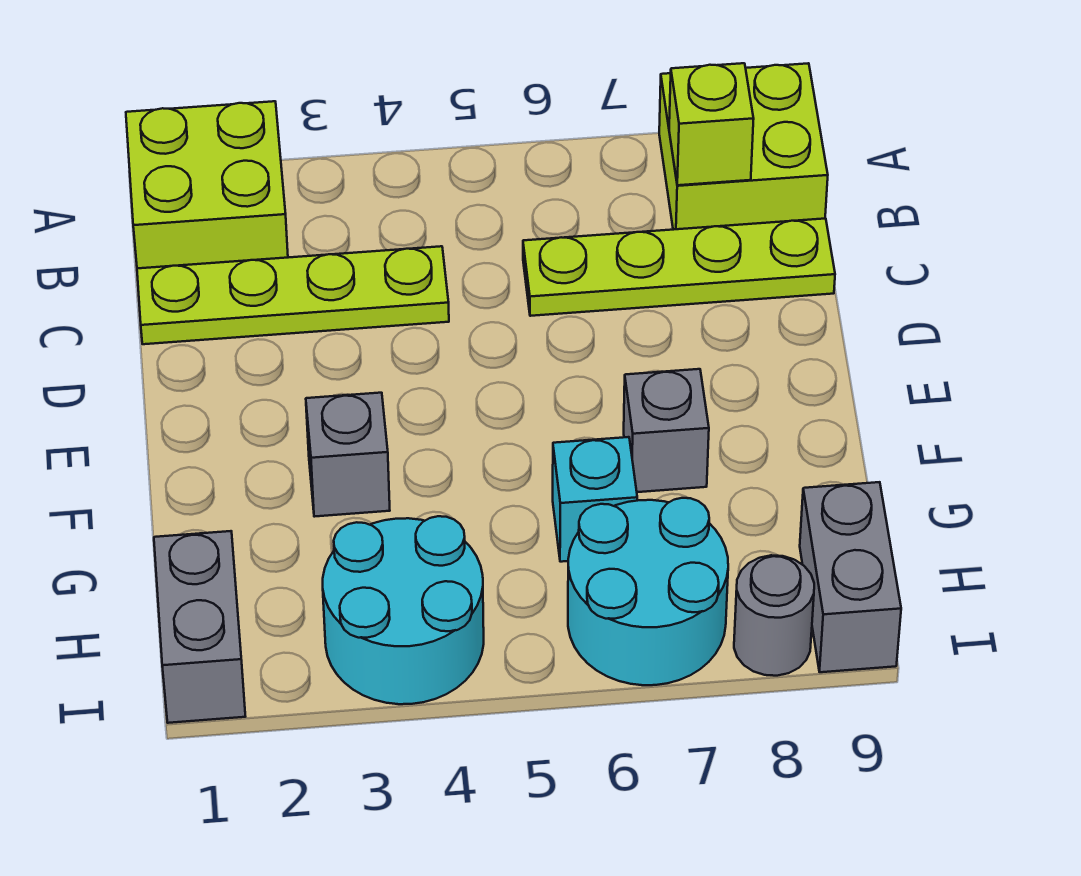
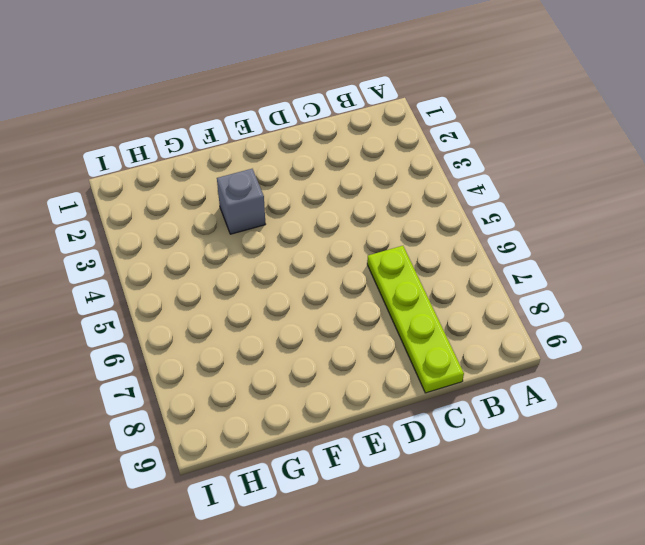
none -> lime 2x2 brick [126,101,288,268]
none -> lime 2x2 brick [659,63,828,230]
none -> lime 1x4 plate [137,246,449,344]

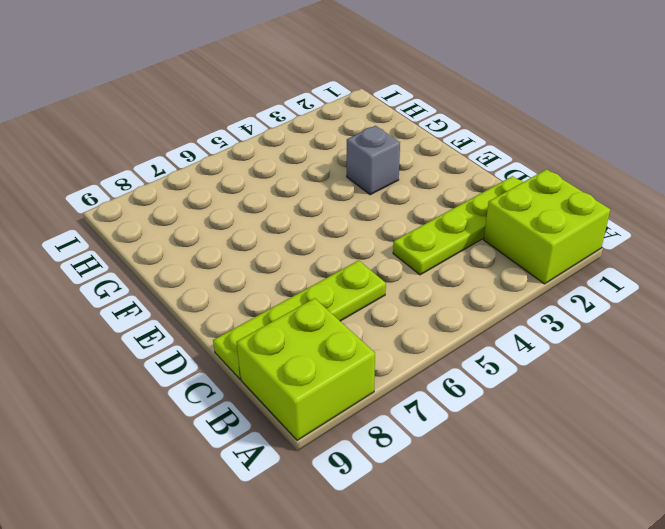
none -> grey 1x1 brick [624,369,709,492]
none -> cyan 1x1 brick [553,437,637,562]
none -> grey 1x2 brick [154,531,246,723]

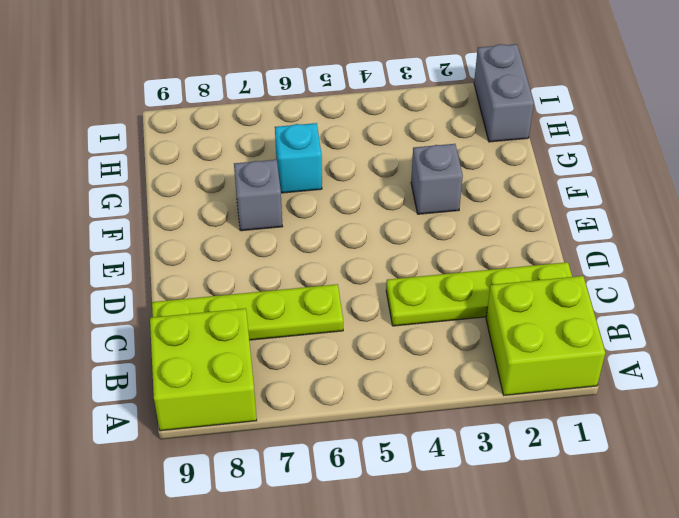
none -> cyan 2x2 round brick [323,516,484,704]
none -> cyan 2x2 round brick [568,498,728,685]
none -> grey 1x2 brick [800,482,901,672]

